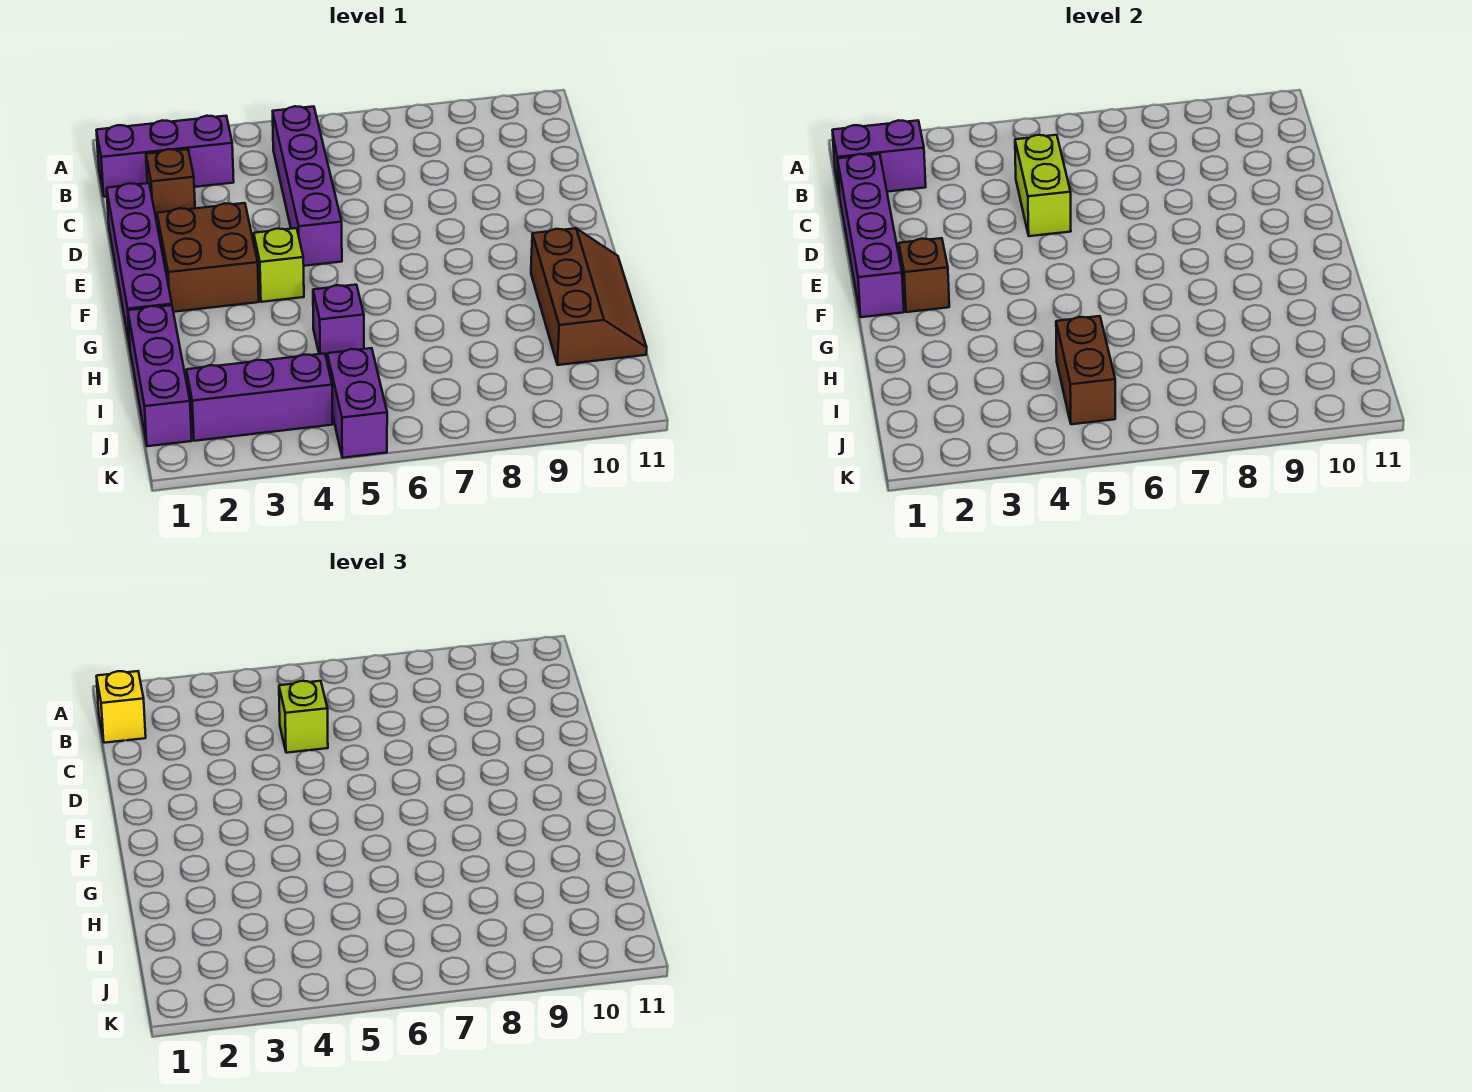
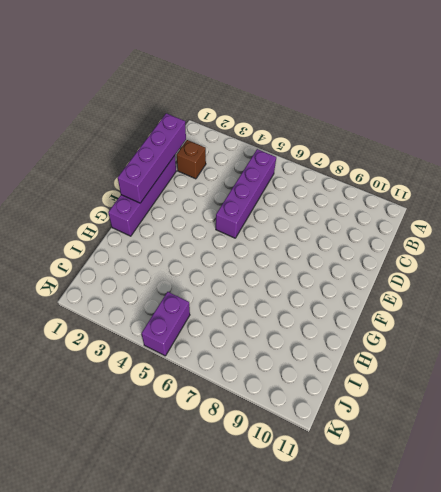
none -> purple 1x3 brick [96,116,234,197]
none -> brown 2x2 brick [157,203,259,312]
none -> lime 1x1 brick [254,228,304,302]

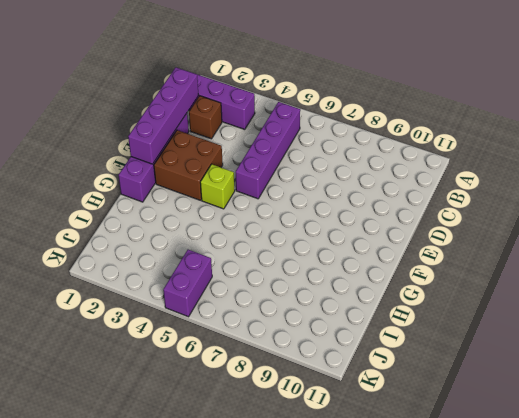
none -> brown 2x3 slope [531,228,647,365]
none -> purple 1x3 brick [128,305,192,446]
none -> purple 1x1 brick [313,285,364,359]

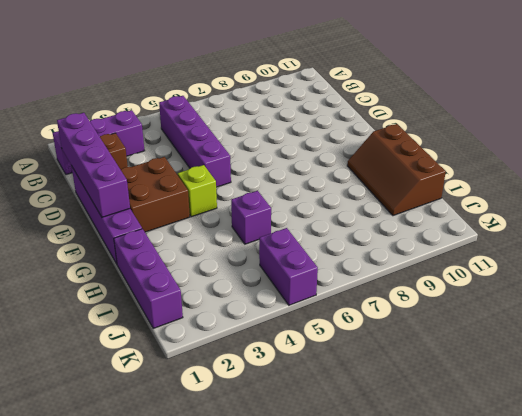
brown 2x3 slope [347,124,446,216] -> brown 2x3 slope turned to [531,228,647,365]
none -> purple 1x3 brick [186,354,333,441]
none -> purple 1x2 brick [832,120,926,196]
none -> lime 1x2 brick [1015,135,1071,236]

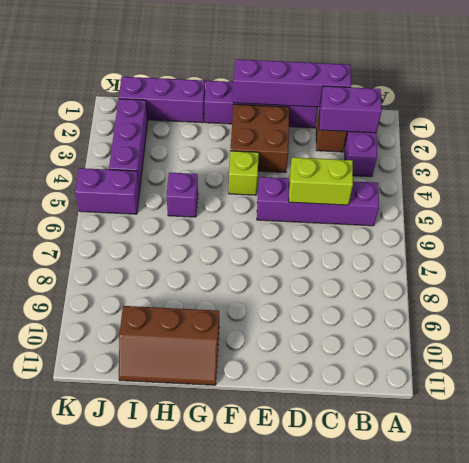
purple 1x2 brick [319,86,382,133] -> purple 1x2 brick turned to [832,120,926,196]
none -> brown 1x1 brick [899,238,949,312]
none -> brown 1x2 brick [1056,316,1115,424]
none -> yellow 1x1 brick [96,671,146,743]

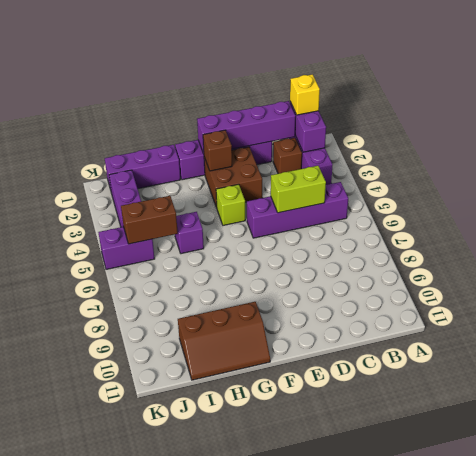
none -> lime 1x1 brick [279,681,328,753]

